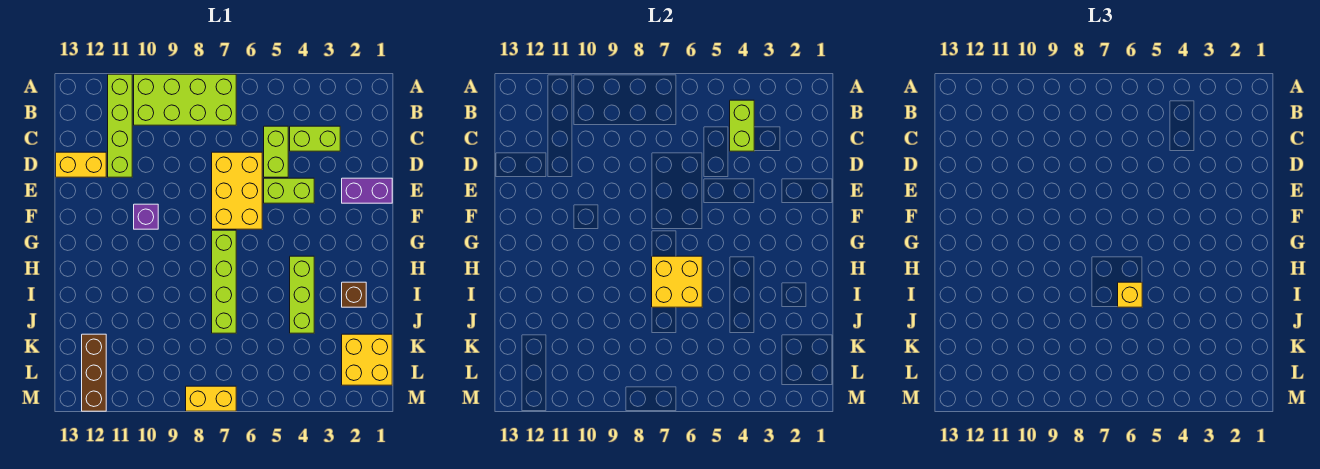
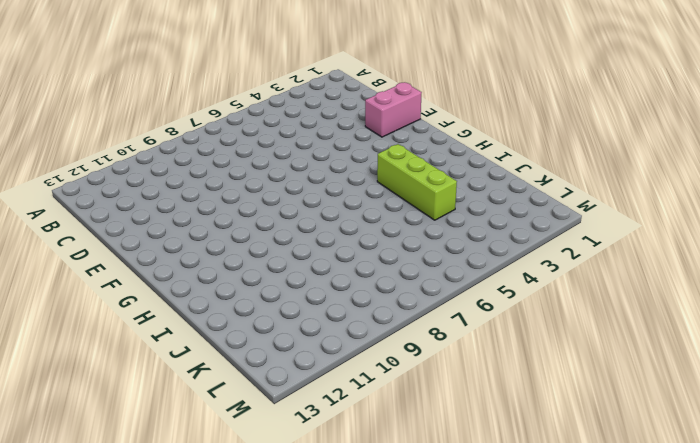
pink 1x2 brick [365,82,422,137] -> purple 1x2 brick [342,178,392,203]
none -> lime 2x4 brick [134,74,236,125]
none -> lime 1x4 brick [108,74,132,177]
none -> lime 1x2 brick [290,126,340,151]

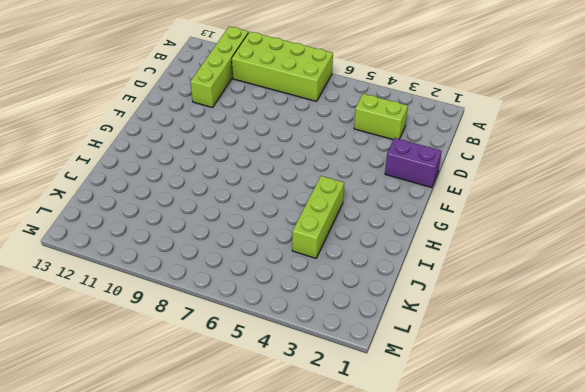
none -> lime 1x2 brick [264,126,288,177]
none -> yellow 2x3 brick [212,152,262,229]
none -> yellow 1x2 brick [56,152,106,177]

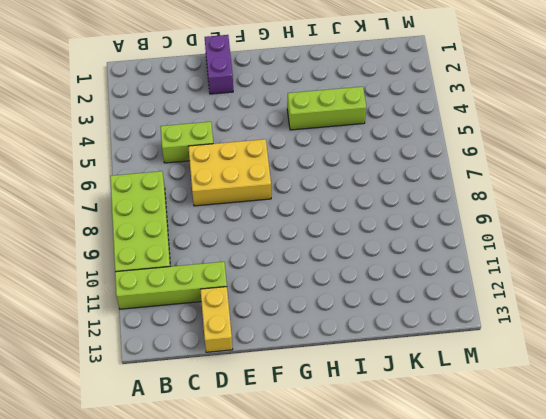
none -> lime 1x2 brick [290,126,340,151]
none -> lime 1x2 brick [264,178,314,203]
none -> purple 1x1 brick [134,204,158,229]

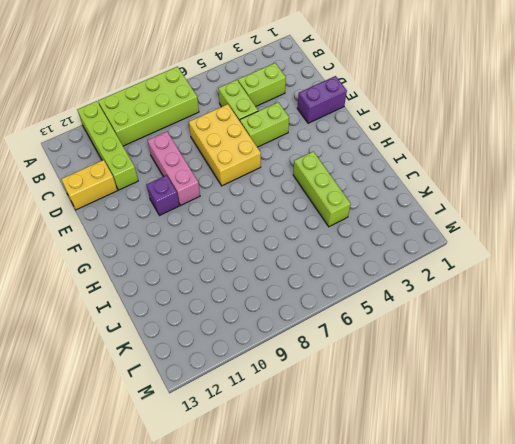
pink 1x3 brick [147,132,200,205] -> none
none -> lime 1x4 brick [212,230,236,333]
none -> brown 1x1 brick [342,282,366,307]
none -> yellow 2x2 brick [342,334,392,385]

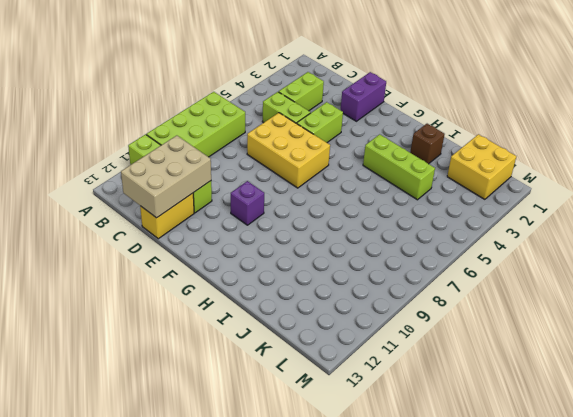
tan 2x3 brick [121,136,211,218] -> none
none -> lime 1x4 brick [212,230,236,333]
none -> brown 1x3 brick [82,334,106,411]
none -> yellow 1x2 brick [186,386,236,411]

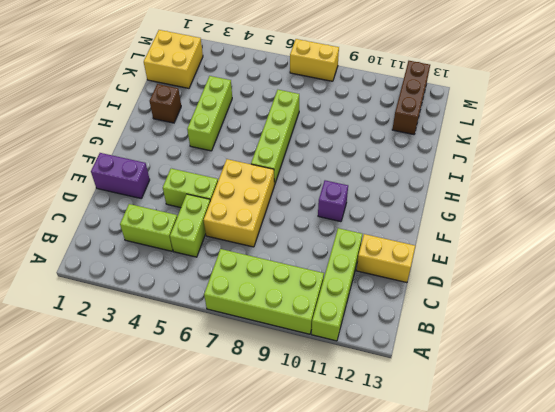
none -> lime 1x2 brick [730,100,754,151]
none -> yellow 2x2 brick [652,256,702,307]
none -> yellow 1x1 brick [1118,282,1142,307]

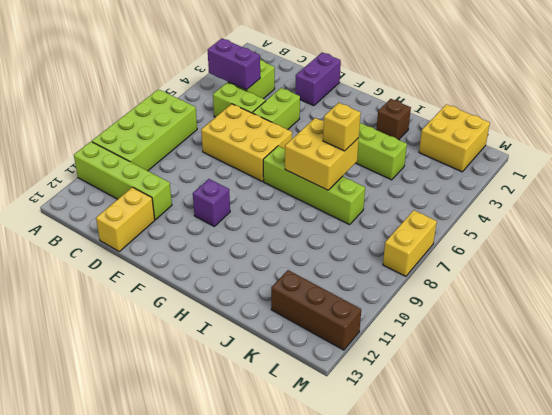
purple 1x2 brick [208,39,260,90] -> lime 1x2 brick [730,100,754,151]

